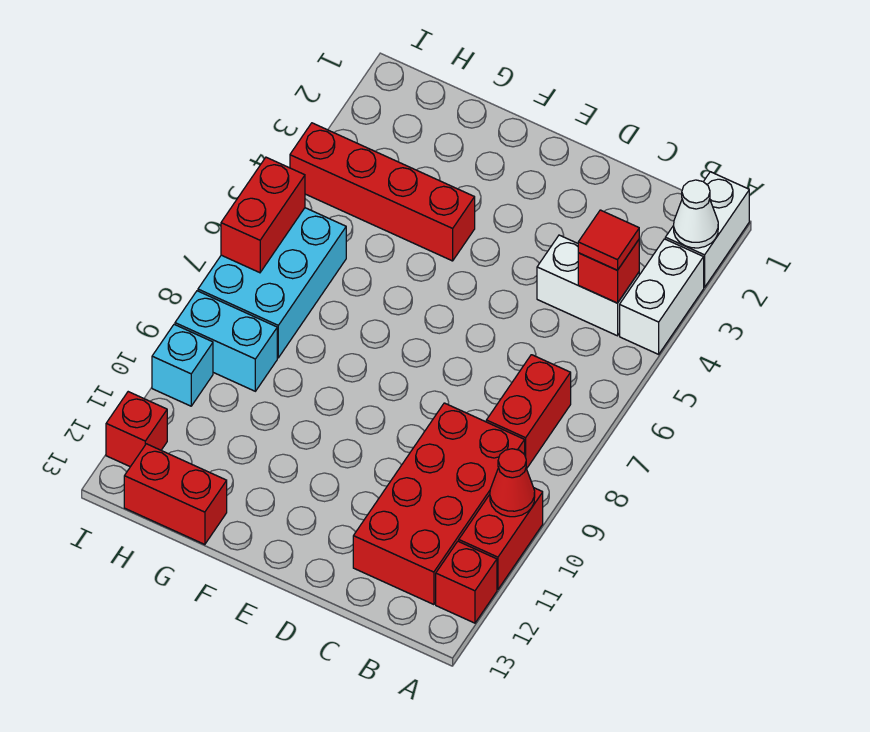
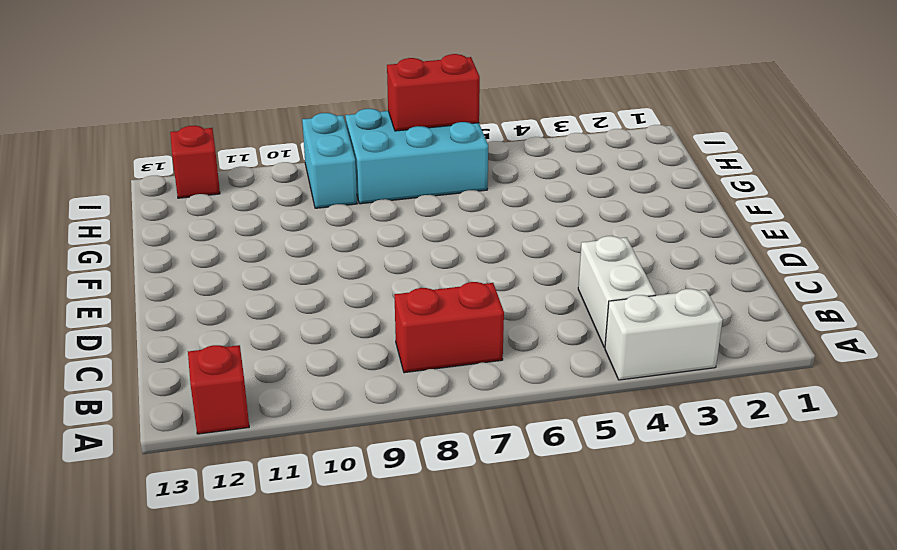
none -> white 1x2 brick [665,172,749,287]
none -> red 1x2 brick [459,488,543,590]
none -> red 2x4 brick [353,403,525,605]

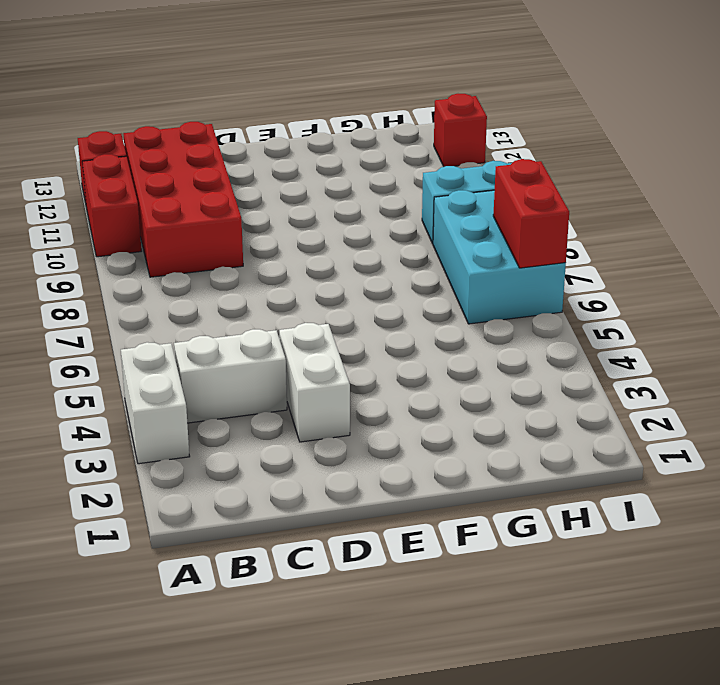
white 1x2 brick [279,323,350,442] -> white 1x2 brick moved to [665,172,749,287]
none -> red 1x2 brick [486,355,571,469]
none -> red 1x4 brick [290,123,475,261]
none -> red 1x2 brick [124,444,227,545]

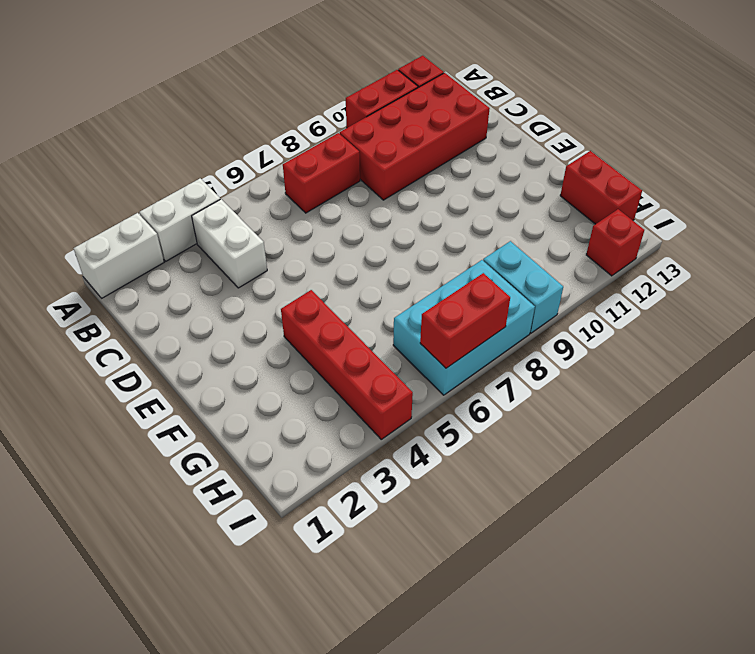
none -> cyan 1x1 brick [152,324,213,406]
none -> white 1x1 cone [674,180,718,248]
none -> red 1x1 cone [490,449,535,517]

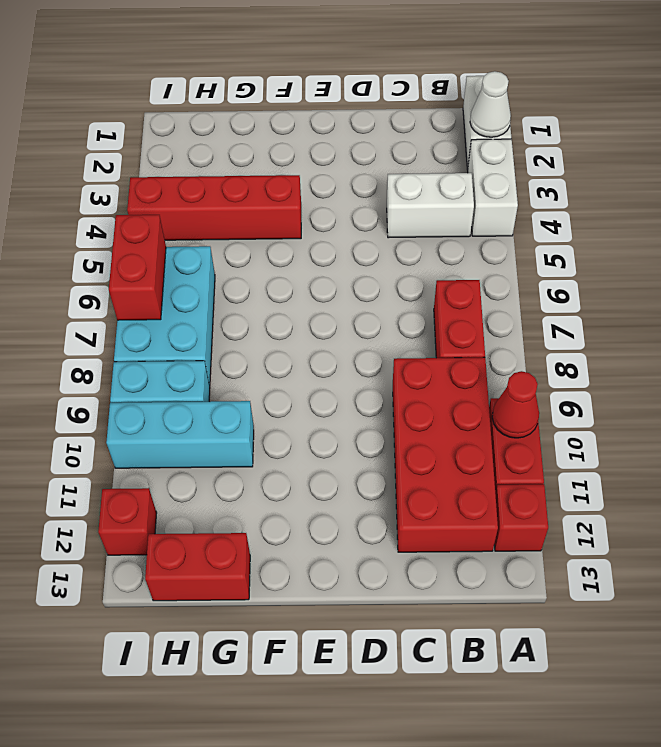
cyan 1x3 brick [106,401,254,468] -> cyan 1x1 brick [152,324,213,406]
none -> red 1x1 brick [578,240,639,303]
none -> red 1x1 tile [578,210,639,270]

